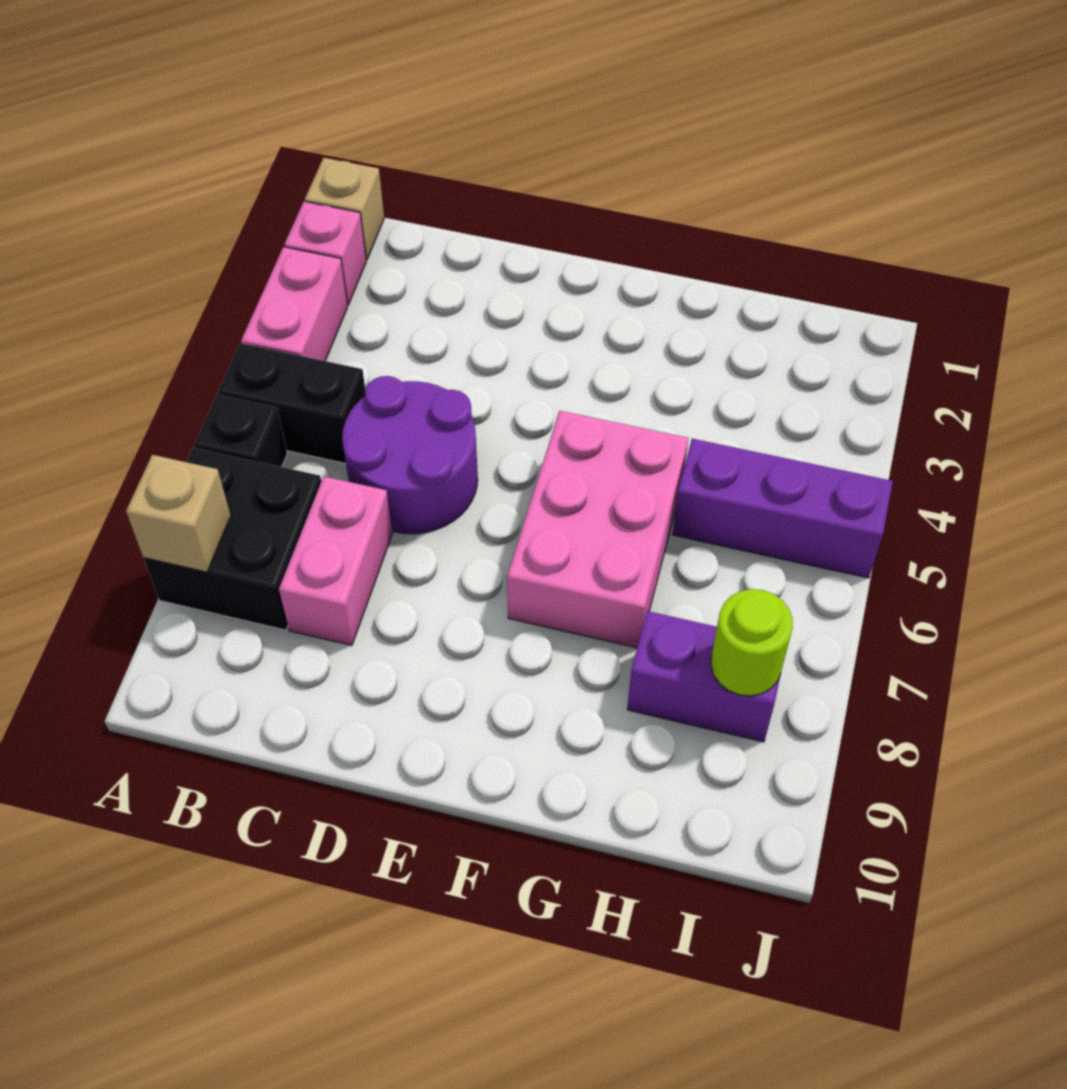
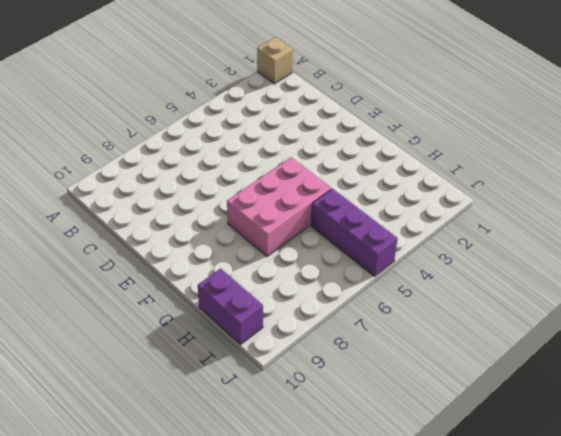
purple 1x2 brick [198,268,263,344] -> purple 1x2 brick moved to [627,611,781,742]
none -> pink 1x1 brick [284,202,366,305]
none -> pink 1x2 brick [241,247,348,361]
none -> black 1x2 brick [218,343,366,464]

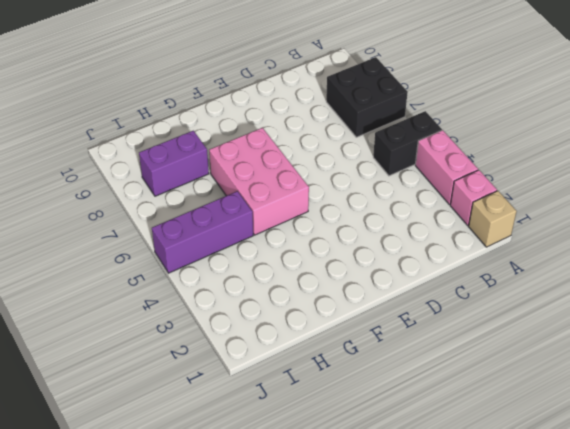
none -> black 1x1 brick [194,394,287,467]
none -> purple 2x2 round brick [342,376,478,534]
none -> pink 1x2 brick [279,476,392,646]

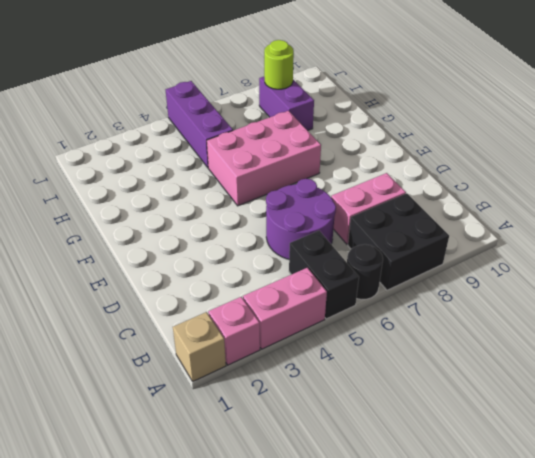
black 1x1 round brick [347,244,383,300] -> black 1x1 brick [194,394,287,467]
none -> tan 1x1 brick [126,455,231,572]

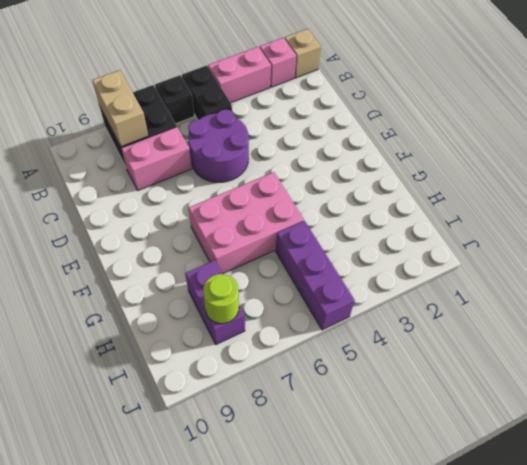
tan 1x2 brick [92,70,148,147] -> tan 1x1 brick [126,455,231,572]

